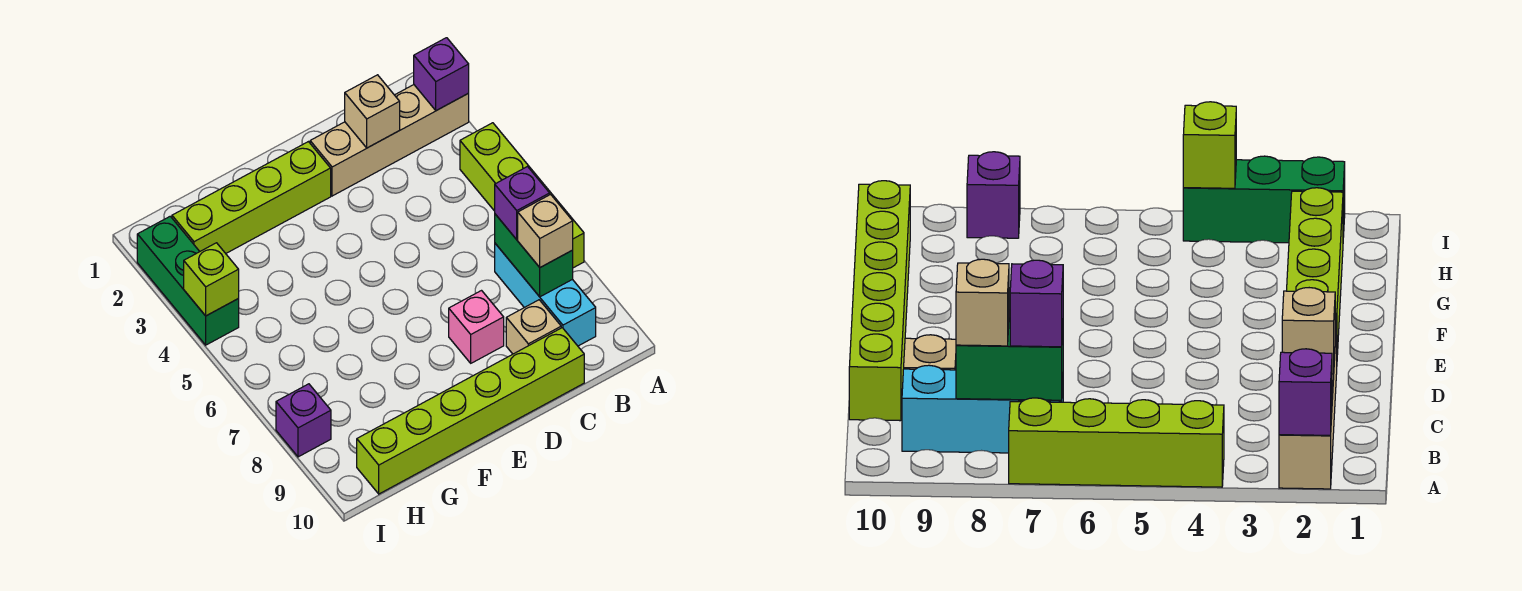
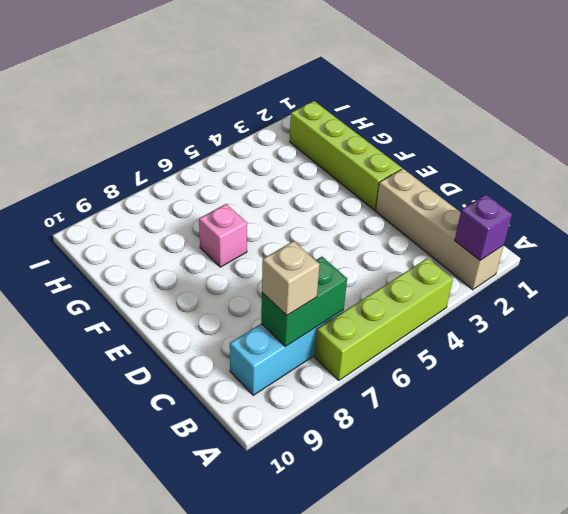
pink 1x1 brick [199,204,247,267] -> pink 1x1 brick moved to [449,291,504,363]
none -> tan 1x1 brick [506,300,561,354]
none -> lime 1x6 brick [357,328,584,494]
none -> green 1x3 brick [137,216,239,345]

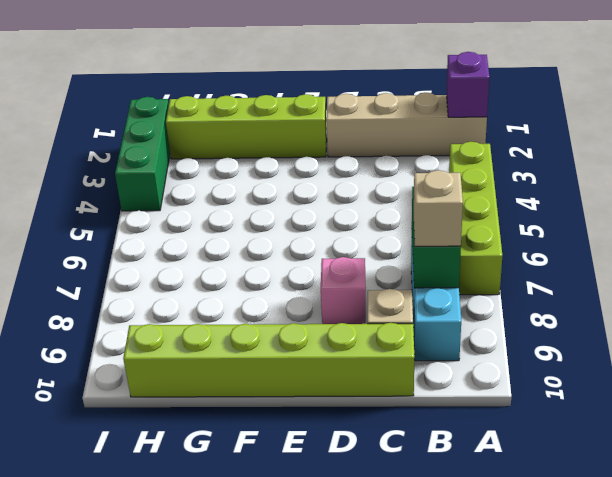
none -> purple 1x1 brick [276,384,331,457]
none -> tan 1x1 brick [345,75,400,148]
none -> lime 1x1 brick [184,243,239,316]

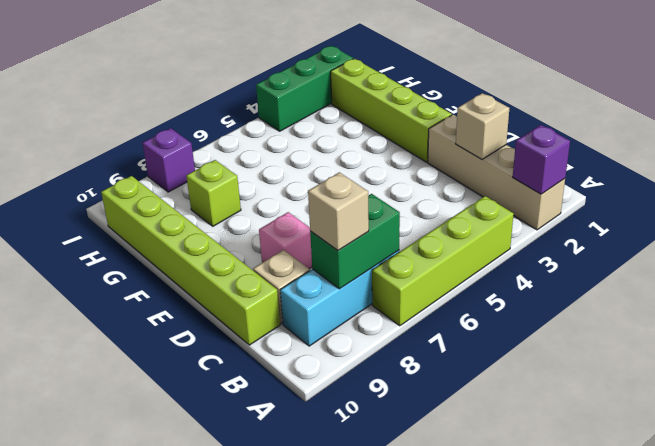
lime 1x1 brick [186,160,241,226] -> lime 1x1 brick moved to [184,243,239,316]
none -> purple 1x1 brick [495,167,550,239]

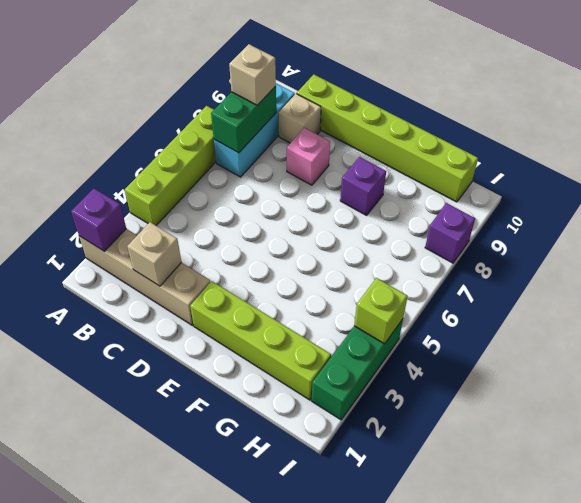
purple 1x1 brick [340,157,386,215] -> purple 1x1 brick moved to [495,167,550,239]

